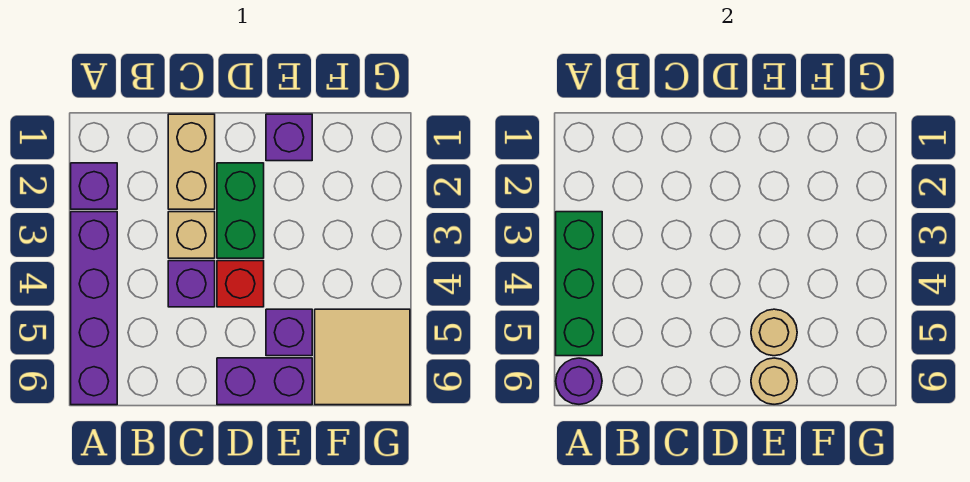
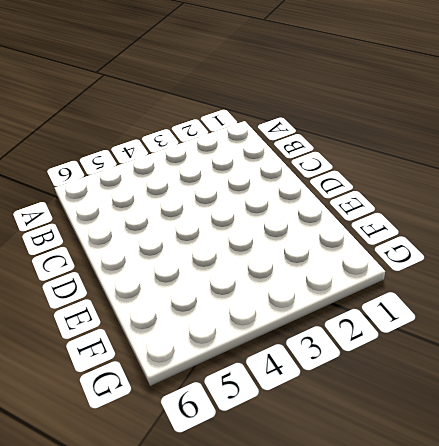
none -> purple 1x1 brick [71,163,117,209]
none -> purple 1x4 brick [71,212,117,405]
none -> tan 1x2 brick [168,114,215,209]

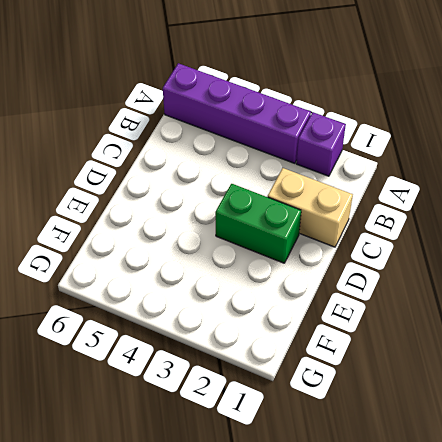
none -> tan 1x1 brick [168,212,215,258]
none -> purple 1x1 brick [168,261,215,307]
none -> red 1x1 brick [217,261,264,307]

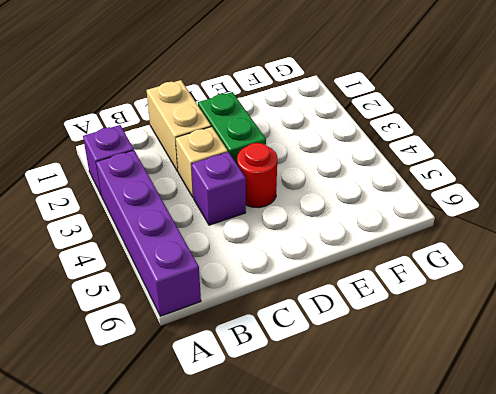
red 1x1 round brick [237,143,277,208] -> red 1x1 brick [217,261,264,307]
none -> purple 1x2 brick [217,358,312,405]
none -> purple 1x1 brick [266,114,312,161]
none -> purple 1x1 brick [266,309,312,356]

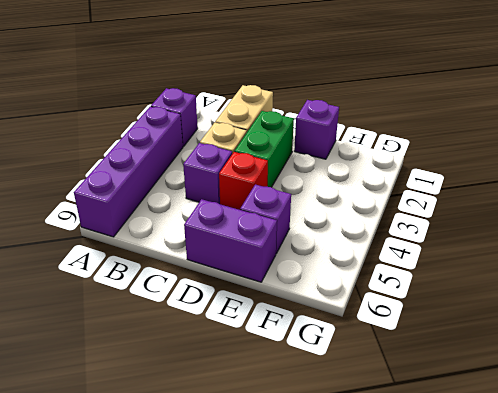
none -> tan 2x2 tile [315,309,410,405]
none -> green 1x3 brick [556,212,602,356]
none -> purple 1x1 round brick [556,358,602,404]

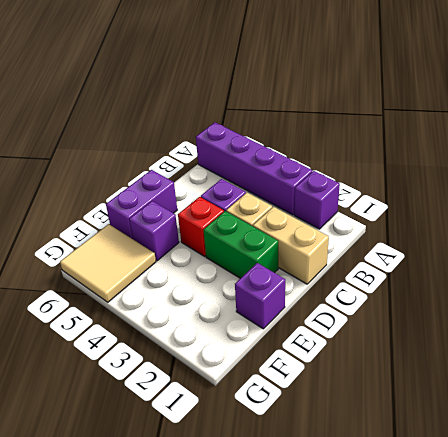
none -> green 1x3 brick [556,212,602,356]
none -> purple 1x1 round brick [556,358,602,404]
none -> tan 1x1 round brick [751,309,797,356]

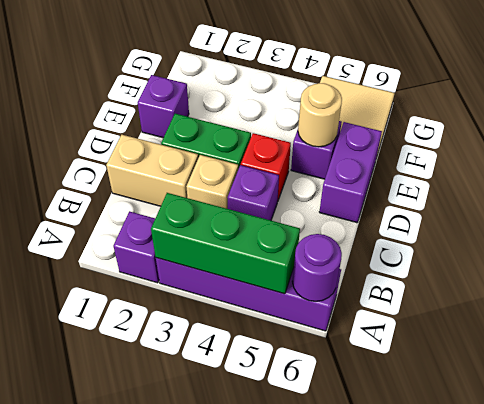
none -> tan 1x1 round brick [751,358,797,404]

